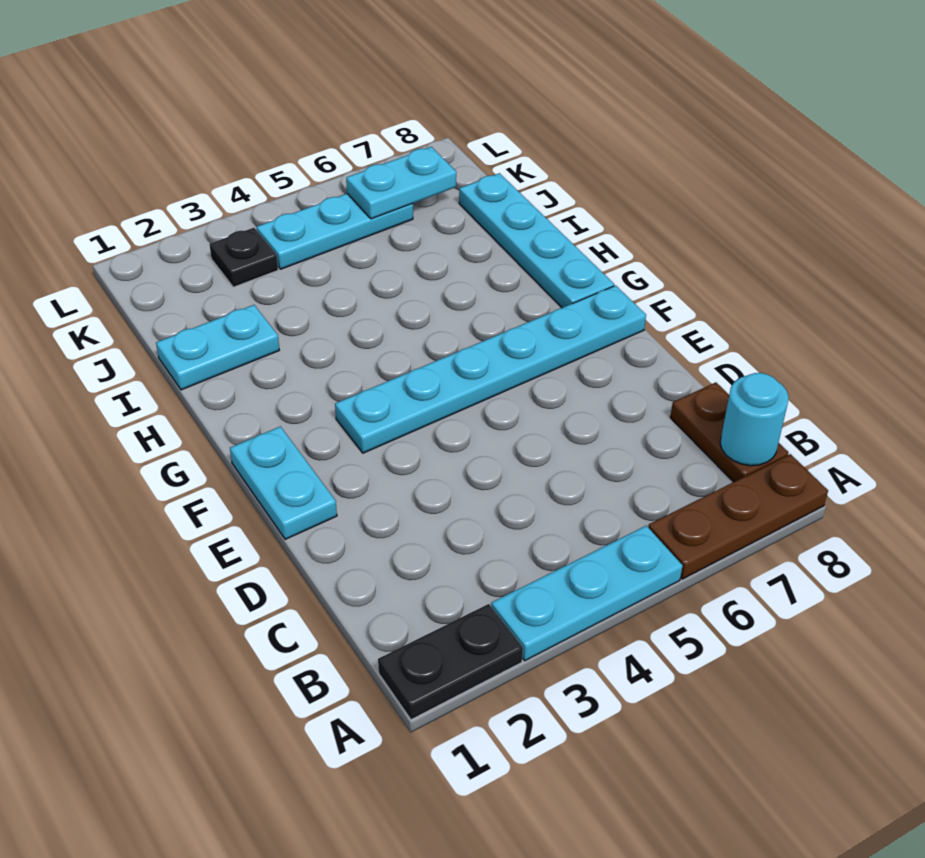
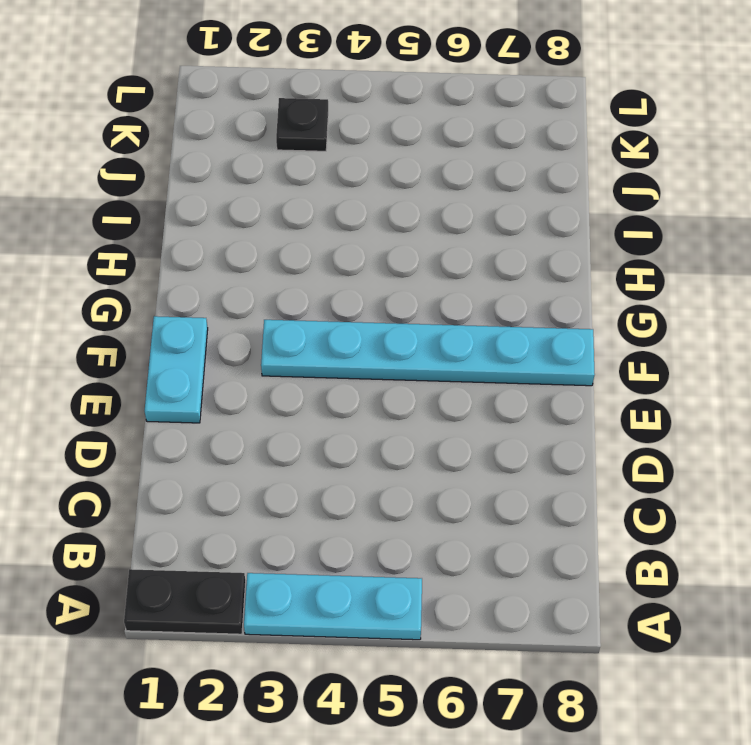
none -> brown 1x3 plate [648,454,828,579]
none -> brown 1x2 plate [670,382,788,482]
none -> cyan 1x4 plate [459,173,614,308]

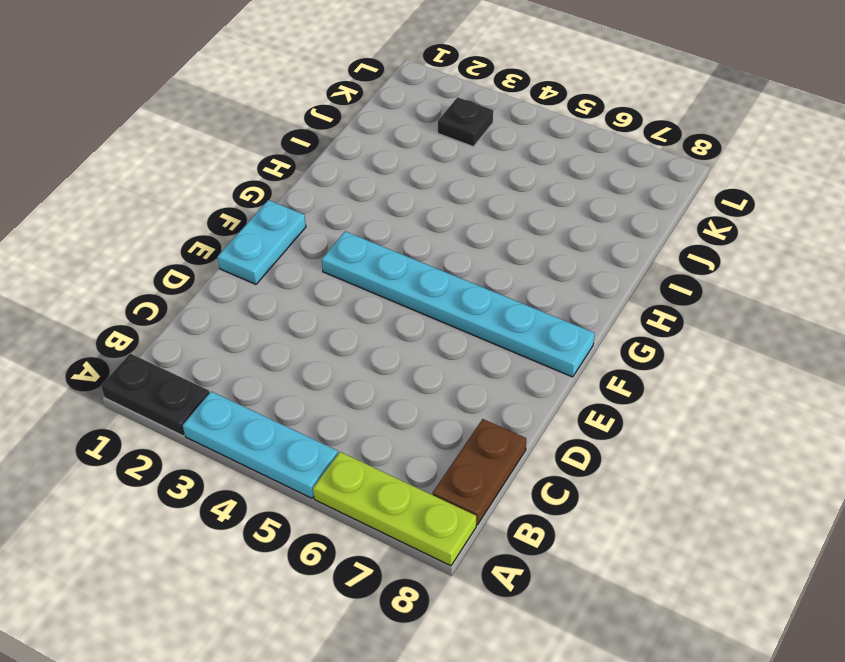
lime 1x3 plate [313,452,476,566] -> brown 1x3 plate [648,454,828,579]
none -> cyan 1x4 plate [459,173,614,308]
none -> cyan 1x2 plate [156,305,279,390]
none -> cyan 1x3 plate [256,194,413,269]

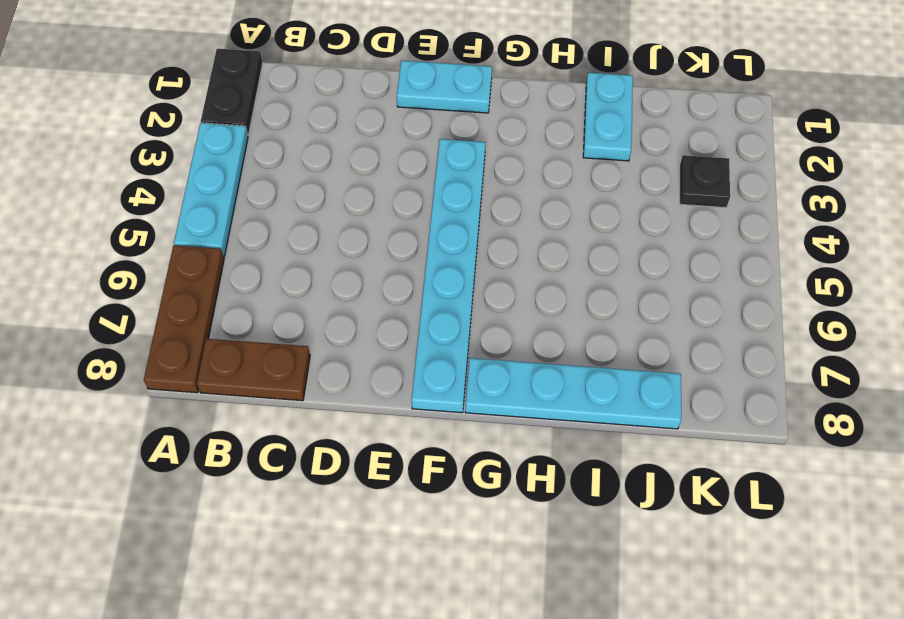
none -> cyan 1x3 plate [256,194,413,269]
none -> cyan 1x1 round brick [720,373,789,466]
none -> cyan 1x2 plate [346,147,456,219]

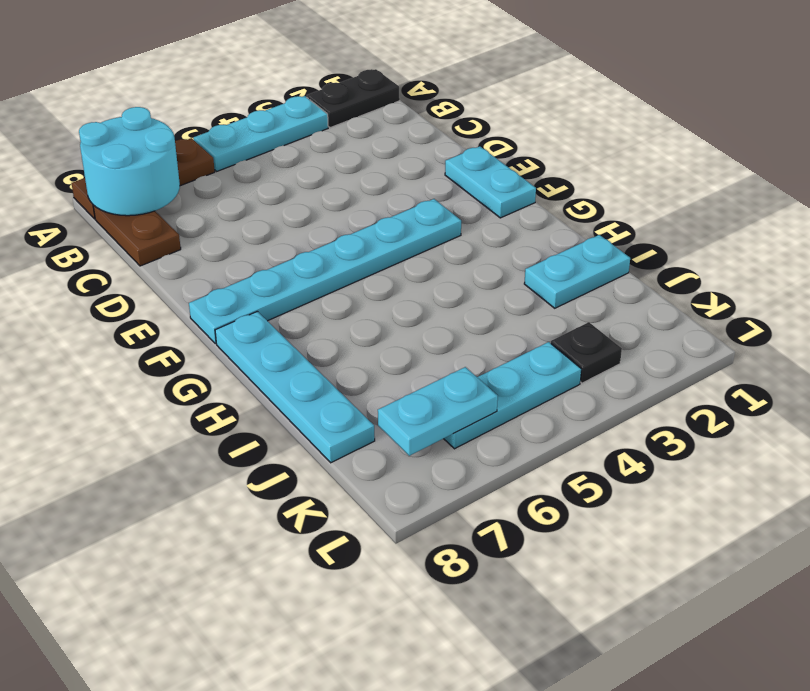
cyan 2x2 round brick [79,107,180,216] -> cyan 1x1 round brick [720,373,789,466]

